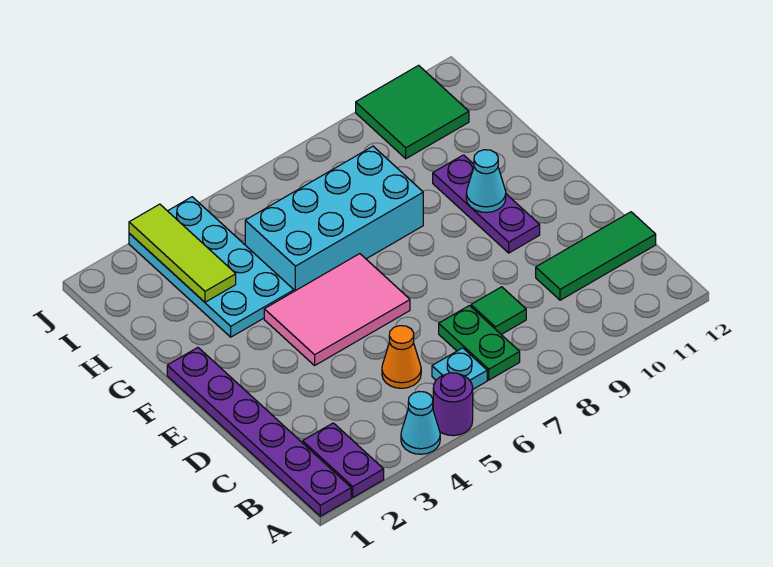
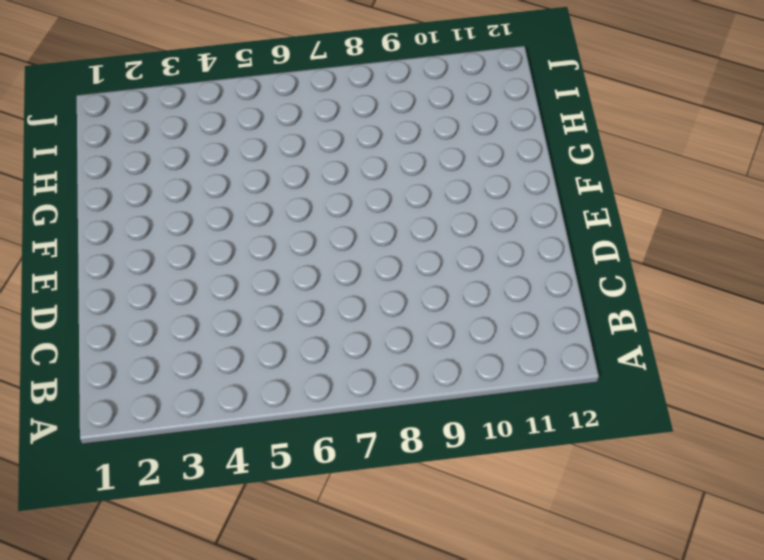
none -> purple 1x6 plate [167,348,351,516]
none -> purple 1x2 plate [303,423,384,497]
none -> cyan 1x1 cone [401,392,440,454]

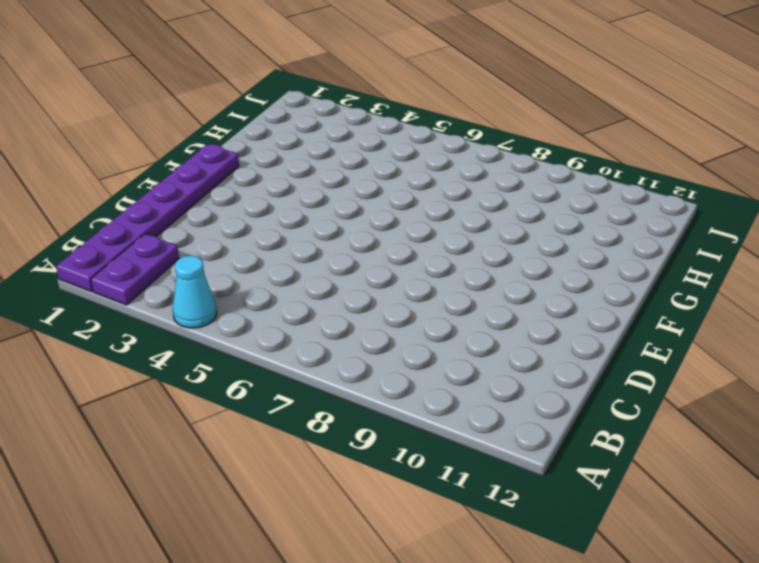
none -> purple 1x1 round brick [433,373,473,436]
none -> cyan 1x1 plate [432,348,487,389]
none -> green 1x2 plate [439,306,520,380]

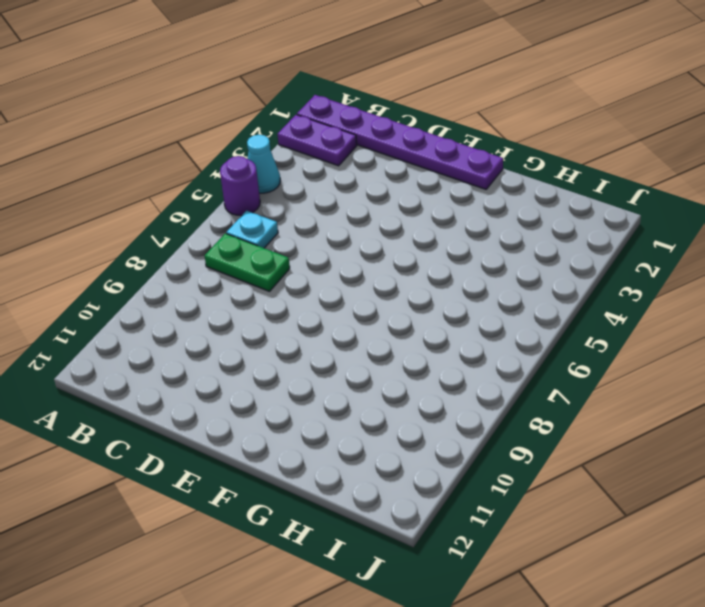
none -> orange 1x1 cone [382,326,421,388]
none -> green 1x1 tile [471,287,526,334]
none -> green 1x3 tile [536,212,656,300]

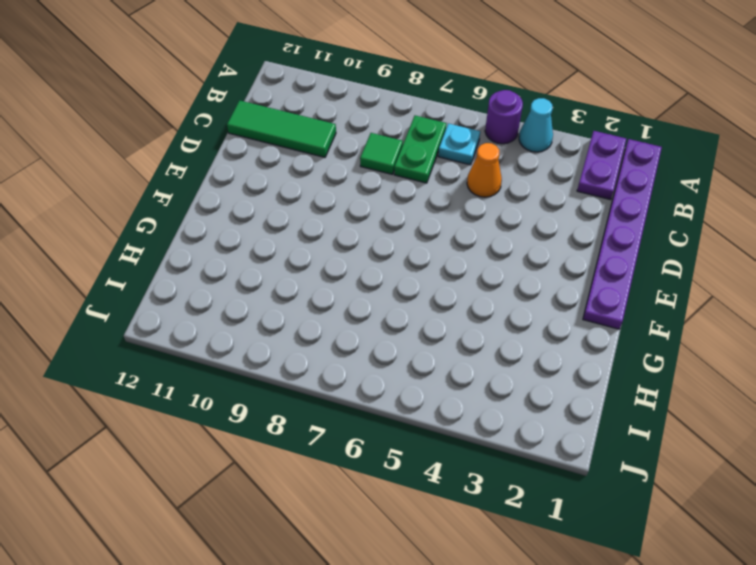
none -> pink 2x3 tile [264,254,410,365]
none -> purple 1x3 plate [433,155,540,253]
none -> cyan 2x4 plate [129,197,294,337]

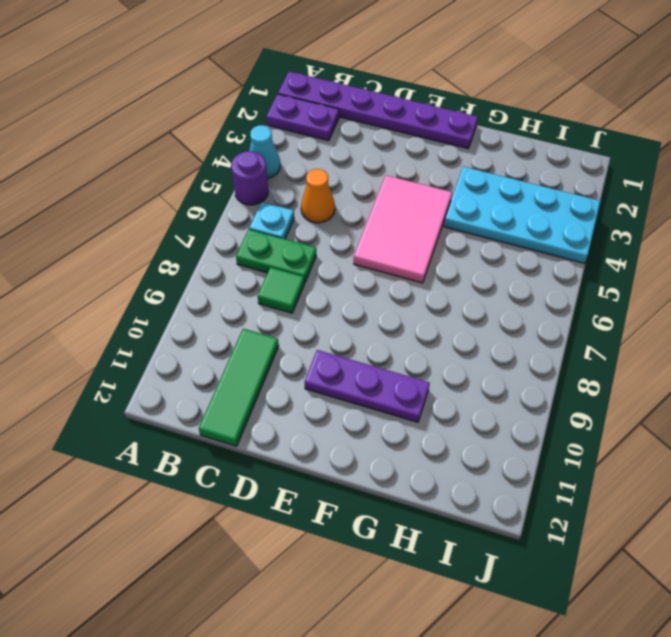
none -> cyan 2x4 brick [245,146,423,291]
none -> green 2x2 tile [356,65,469,159]
none -> cyan 1x1 cone [466,150,506,213]

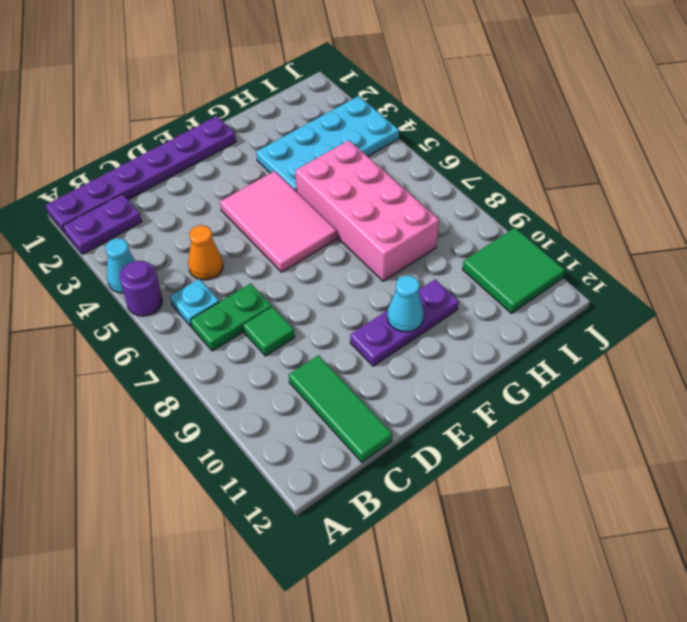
pink 2x4 brick [295,140,439,281] -> cyan 2x4 brick [245,146,423,291]
none -> lime 1x3 tile [129,204,236,302]

